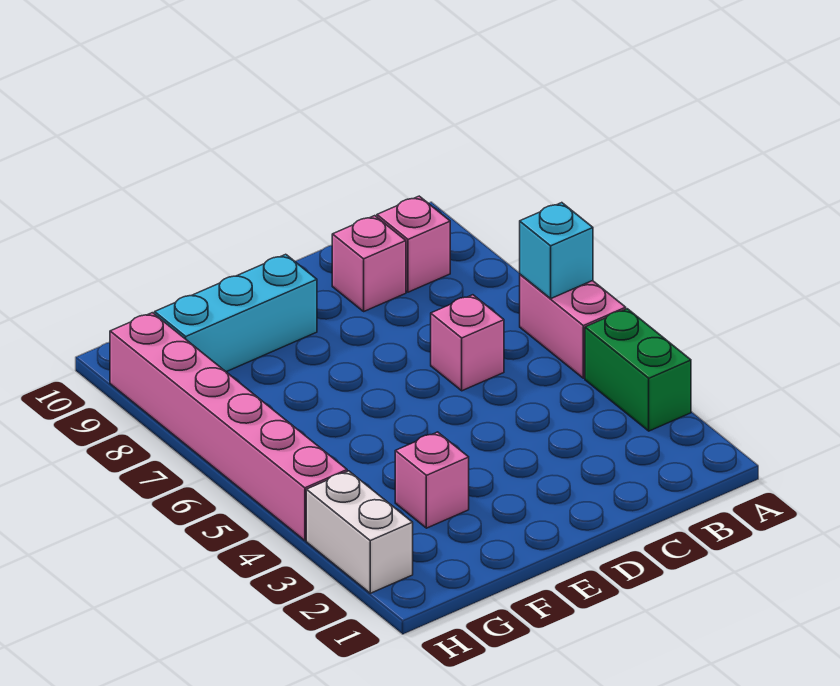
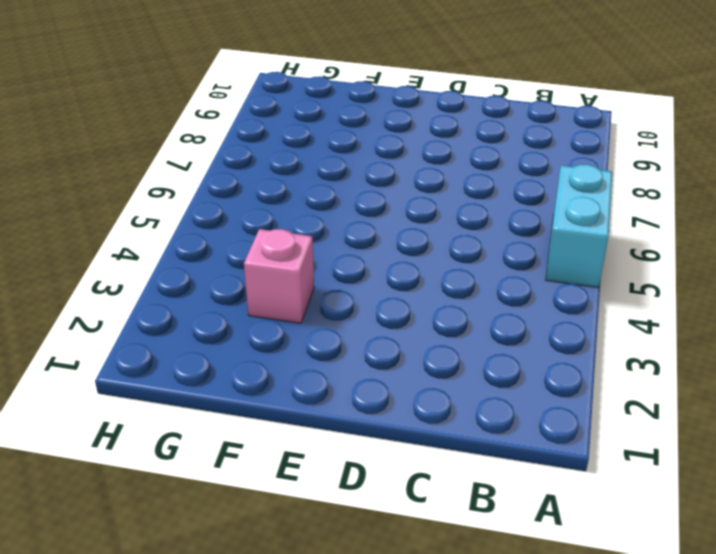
cyan 1x2 brick [546,164,612,287] -> pink 1x2 brick [520,275,626,378]
none -> green 1x2 brick [585,309,691,431]
none -> pink 1x1 brick [377,196,450,292]

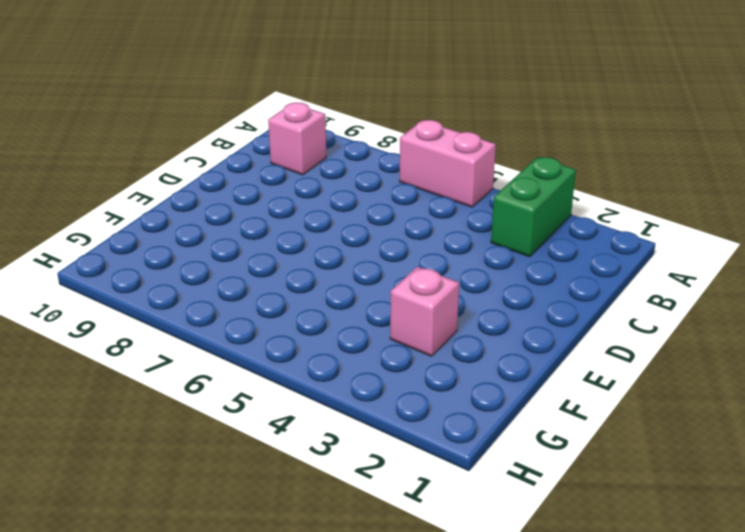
green 1x2 brick [491,157,576,257] -> green 1x2 brick turned to [585,309,691,431]
none -> pink 1x1 brick [431,295,504,391]
none -> pink 1x1 brick [332,216,406,311]

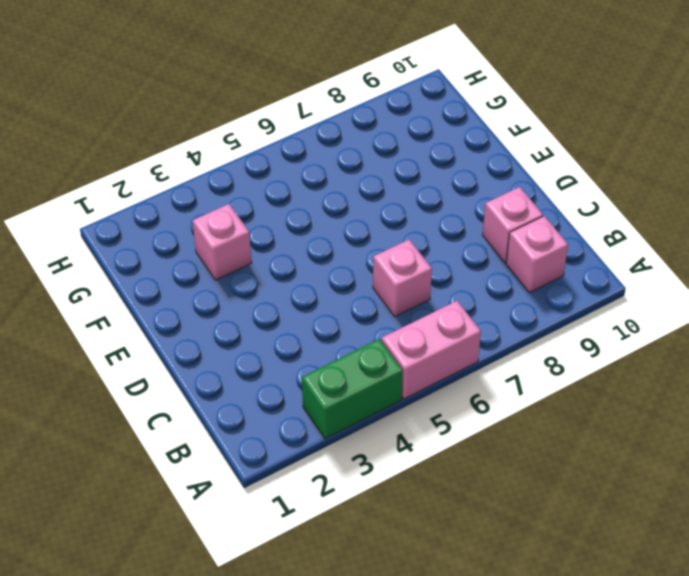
none -> cyan 1x3 brick [155,254,317,372]
none -> white 1x2 brick [306,471,413,593]

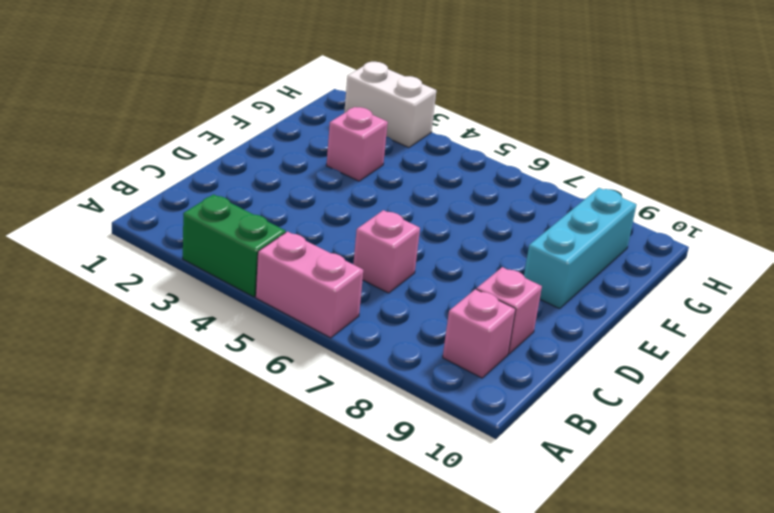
none -> pink 1x6 brick [110,313,347,541]
none -> cyan 1x1 brick [520,203,593,298]

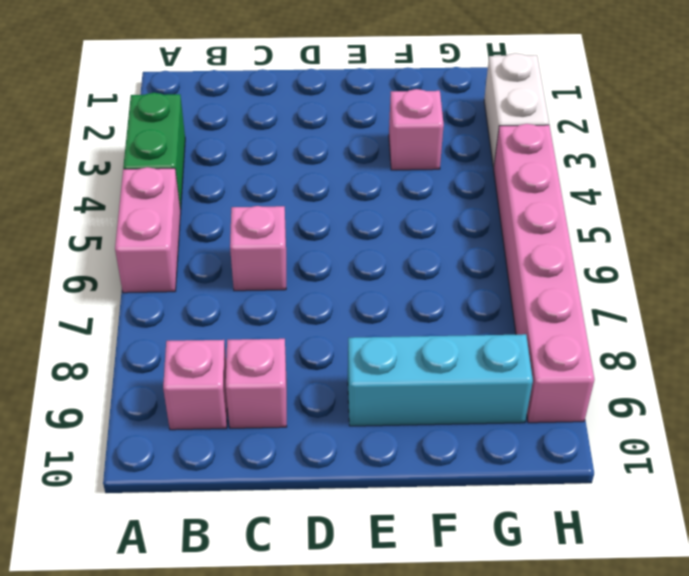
none -> cyan 1x1 brick [520,203,593,298]

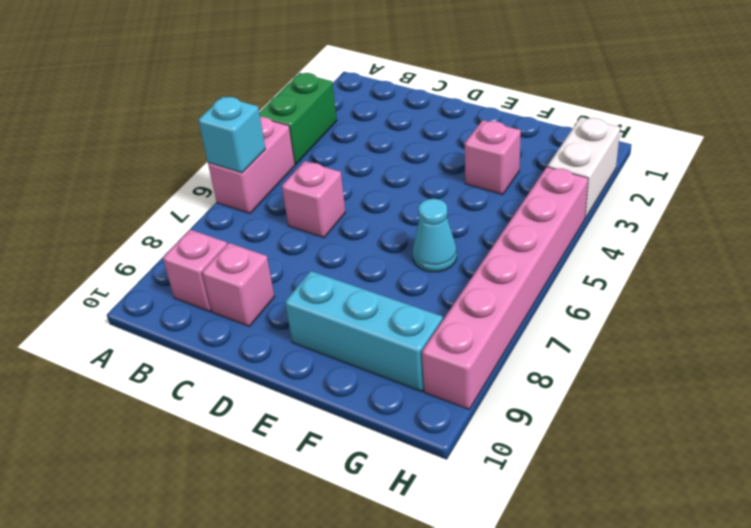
cyan 1x1 cone [413,199,457,272] -> none

